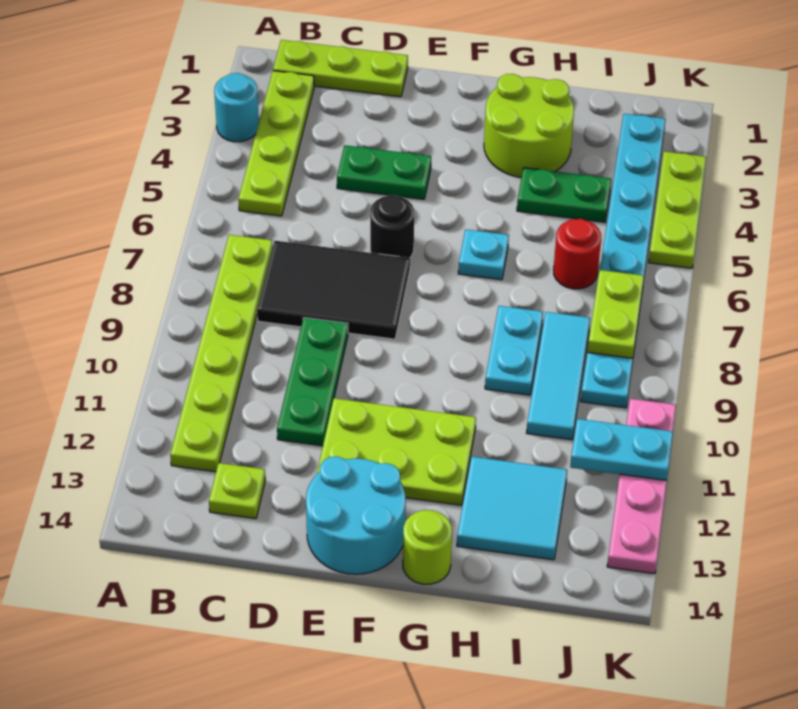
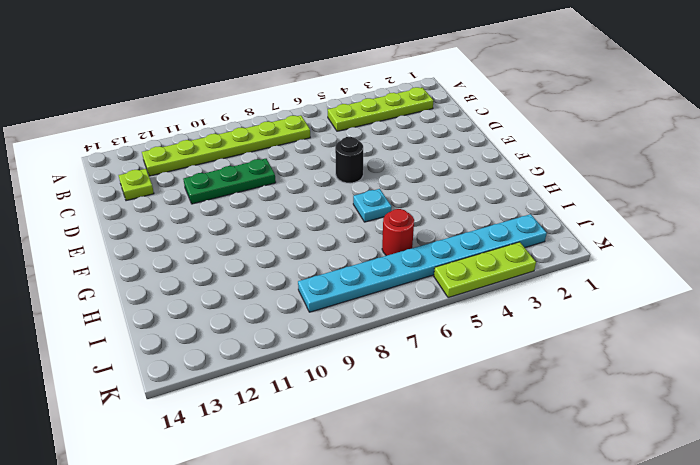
none -> cyan 1x1 round brick [214,73,259,142]
none -> lime 1x3 plate [273,40,408,97]
none -> black 2x3 tile [257,241,410,339]

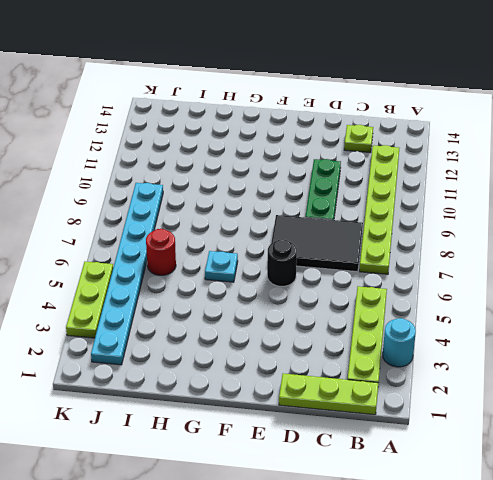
none -> green 1x2 plate [337,145,431,199]
none -> lime 2x3 plate [317,398,476,505]
none -> cyan 2x2 round brick [306,456,406,574]

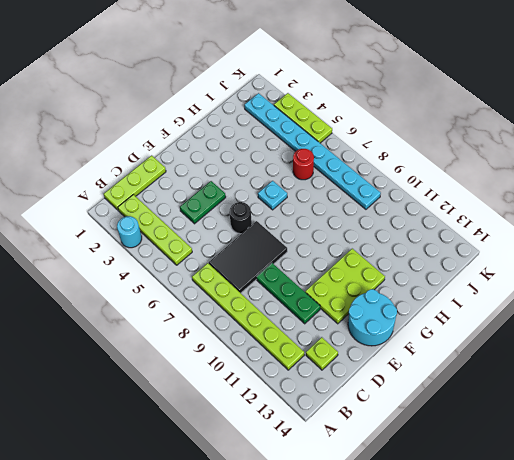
none -> lime 2x2 round brick [484,74,574,178]
none -> lime 1x1 round brick [403,510,452,584]
none -> green 1x2 plate [517,168,611,222]

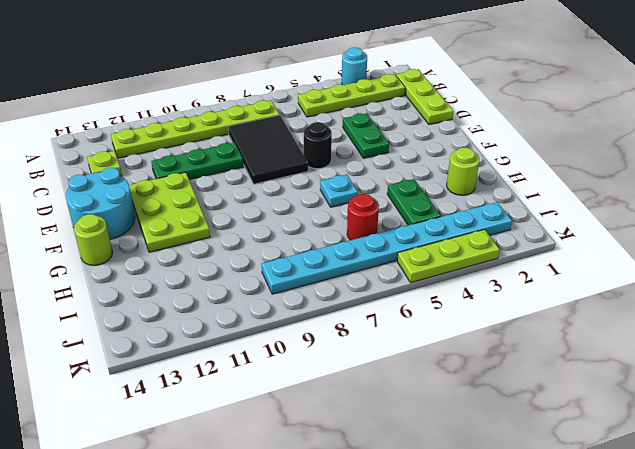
lime 1x1 round brick [447,148,479,195] -> lime 2x2 round brick [484,74,574,178]
none -> cyan 1x2 plate [485,306,543,395]
none -> cyan 2x2 tile [457,457,567,560]
none -> cyan 1x3 tile [527,312,590,440]

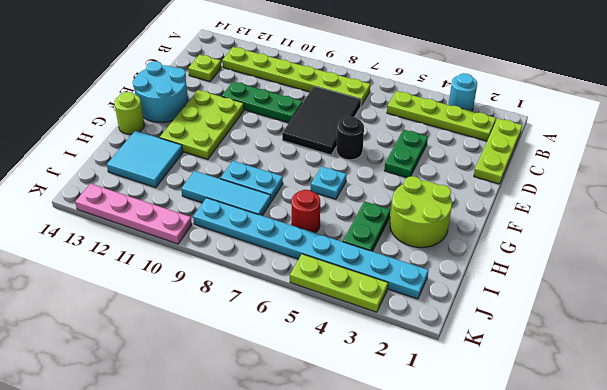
none -> lime 1x2 plate [588,270,644,358]
none -> cyan 1x2 plate [570,419,673,481]

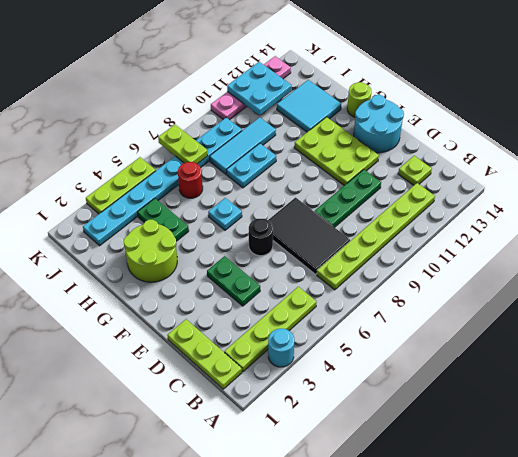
lime 1x2 plate [158,125,208,164] -> lime 1x2 plate turned to [588,270,644,358]
cyan 2x2 plate [227,62,292,115] -> cyan 1x2 plate [570,419,673,481]

